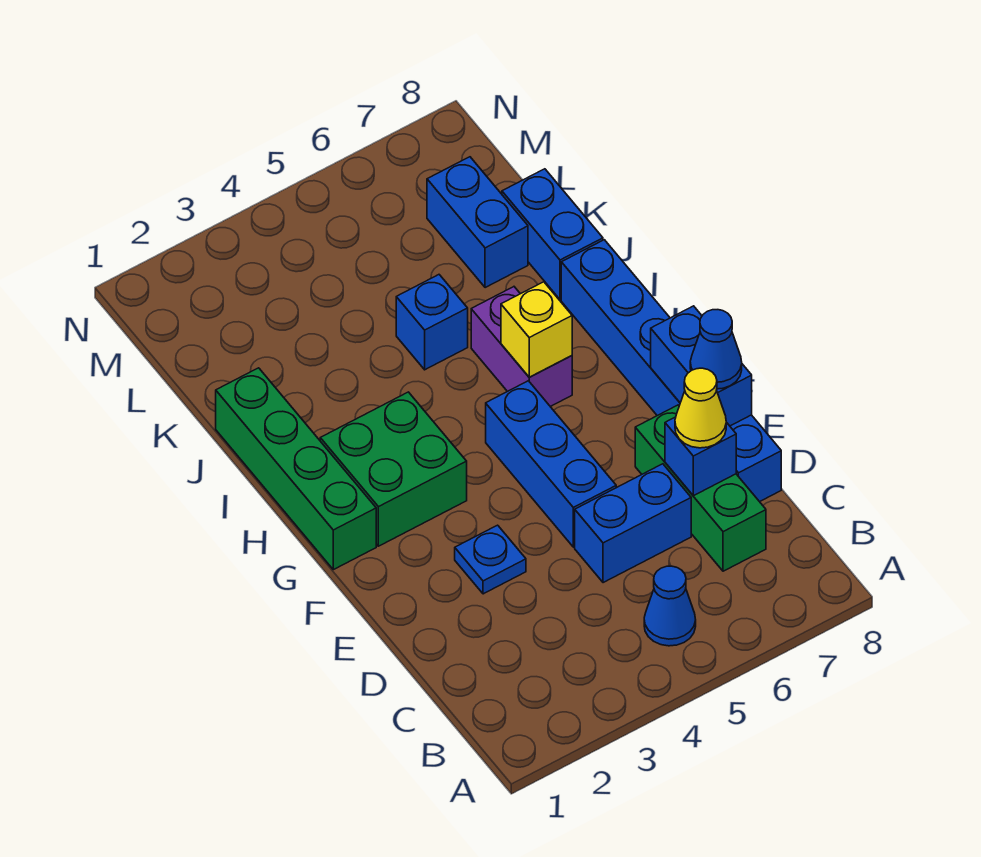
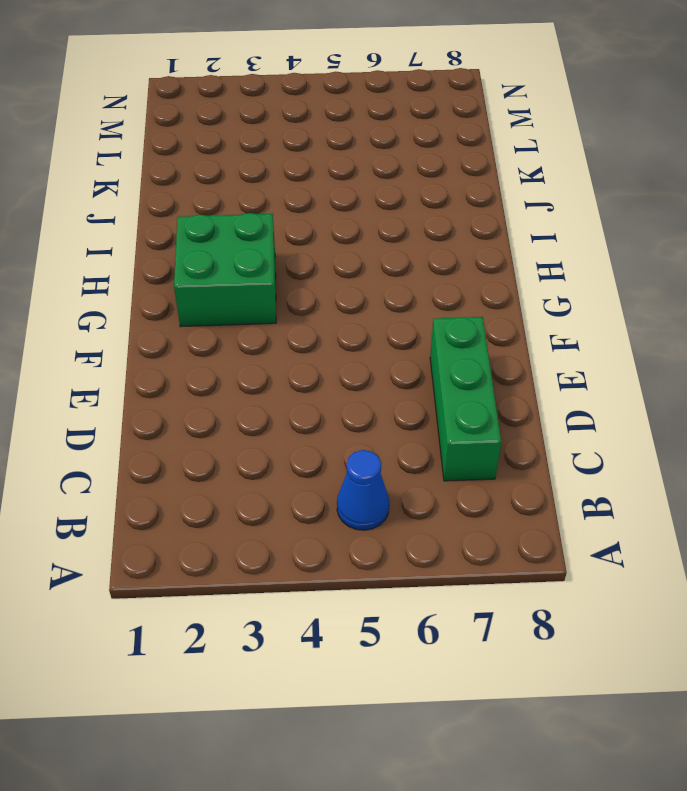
none -> blue 1x2 brick [575,464,691,583]
none -> blue 1x6 brick [561,240,781,502]
none -> blue 1x1 plate [455,525,526,594]

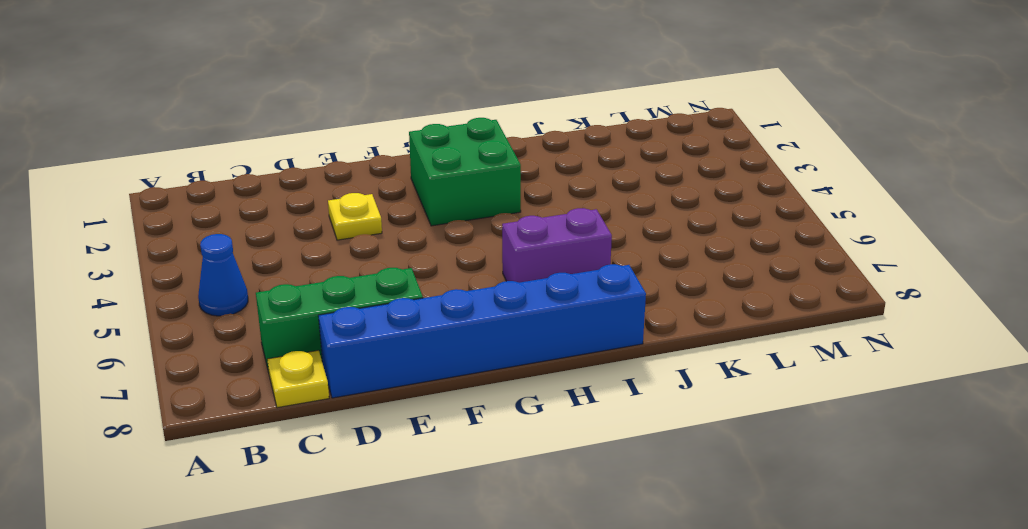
yellow 1x1 plate [267,350,329,408] -> none
yellow 1x1 plate [328,193,382,240] -> blue 1x1 plate [455,525,526,594]
none -> blue 1x2 brick [575,464,691,583]
none -> blue 1x3 brick [486,381,616,547]
none -> green 1x4 brick [216,368,376,570]

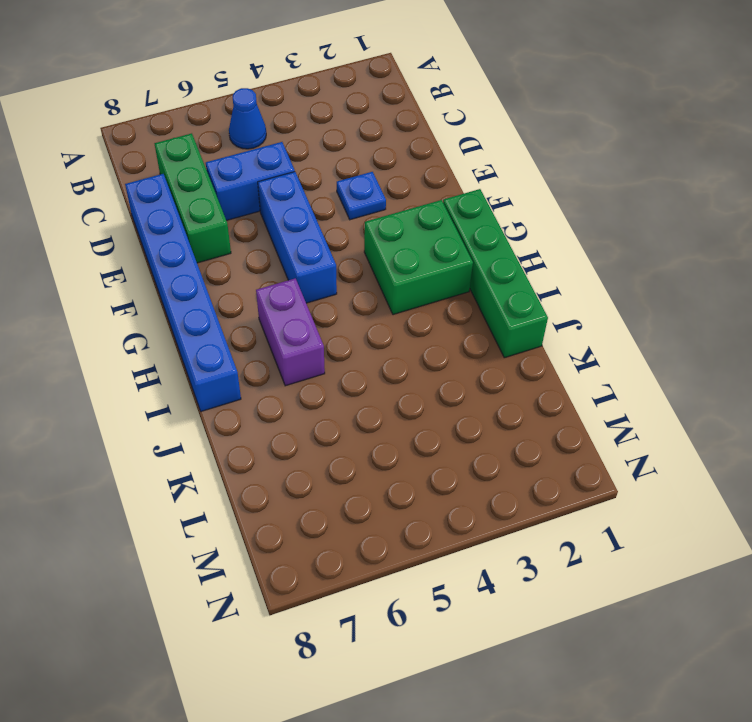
none -> blue 1x1 brick [396,275,468,370]
none -> blue 1x2 brick [502,169,603,300]
none -> blue 1x2 brick [427,157,528,288]

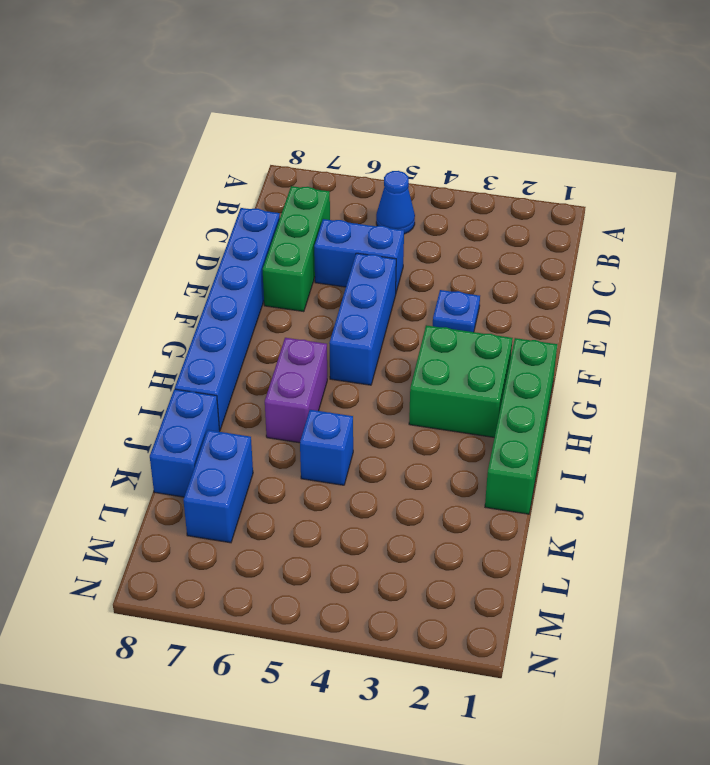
none -> blue 1x1 brick [665,417,736,496]
none -> blue 1x2 brick [651,306,752,426]
none -> yellow 1x1 brick [501,282,572,377]

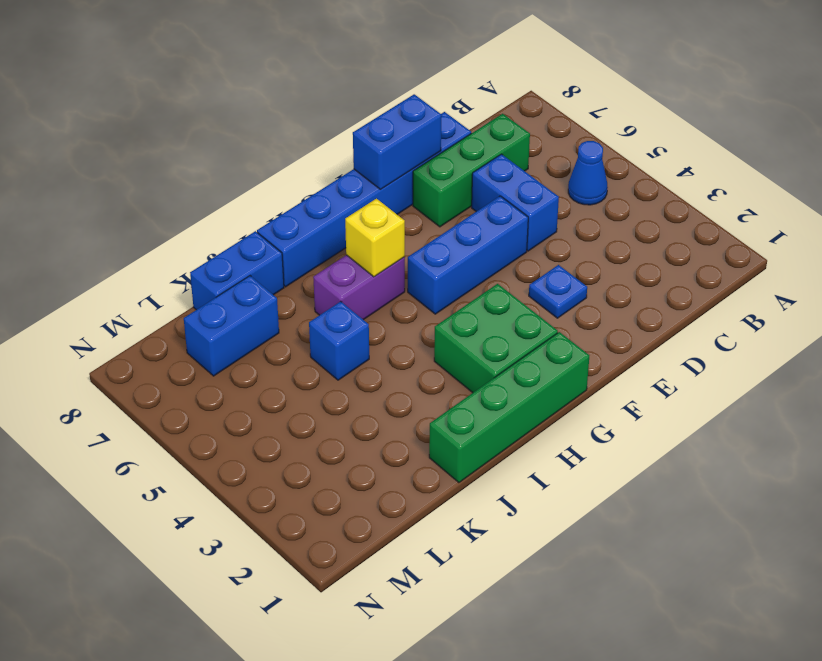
none -> blue 1x1 brick [665,417,736,496]
none -> yellow 1x1 cone [675,368,726,448]
none -> blue 1x1 cone [690,310,742,389]

